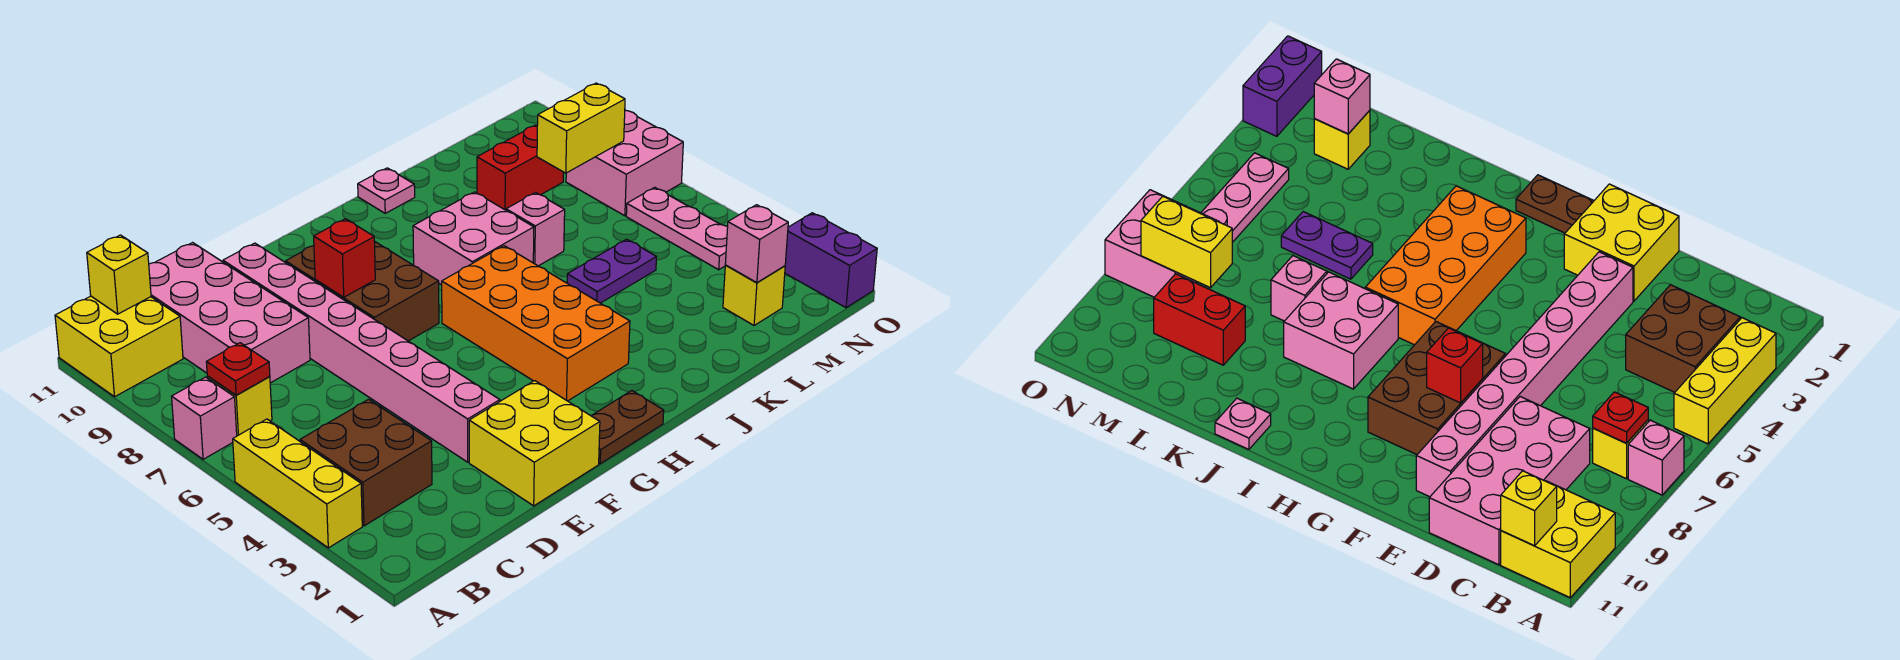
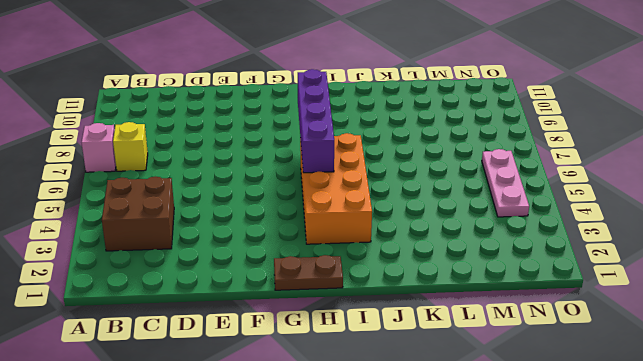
purple 1x4 brick [298,69,334,173] -> none
none -> yellow 1x3 brick [233,419,362,548]
none -> yellow 2x2 brick [55,296,183,397]
none -> pink 2x4 brick [149,243,310,383]

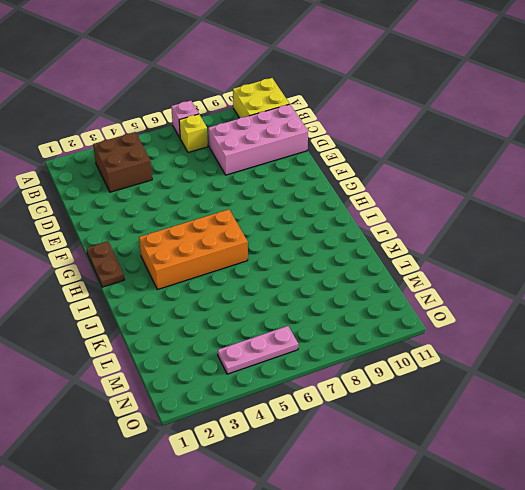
none -> yellow 1x3 brick [233,419,362,548]
none -> yellow 2x2 brick [469,381,600,506]
none -> pink 1x8 brick [223,243,500,462]

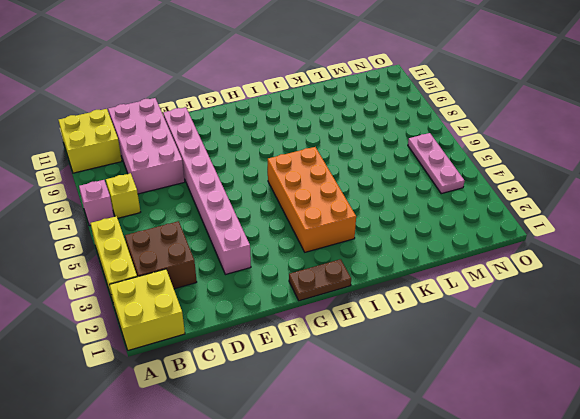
yellow 2x2 brick [109,269,185,350] -> yellow 2x2 brick moved to [469,381,600,506]
none -> brown 2x3 brick [286,241,439,341]
none -> pink 2x2 brick [413,192,534,285]
none -> pink 1x1 plate [358,168,415,213]

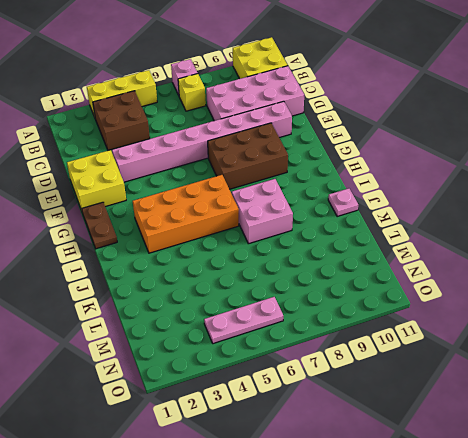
none -> purple 1x2 plate [567,239,656,303]
none -> pink 1x1 brick [506,193,565,266]
none -> red 1x2 brick [477,125,563,210]

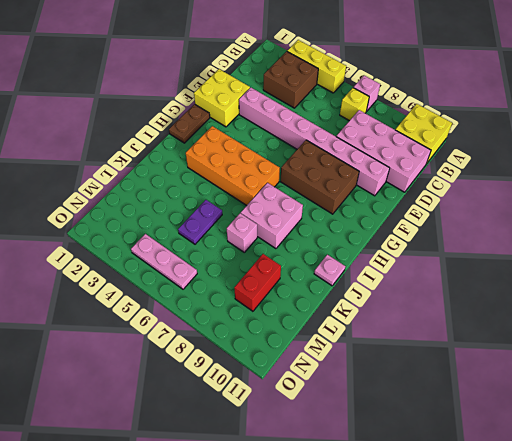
none -> yellow 1x1 brick [723,265,785,325]
none -> pink 2x2 brick [566,110,683,216]
none -> purple 1x2 brick [785,213,877,308]

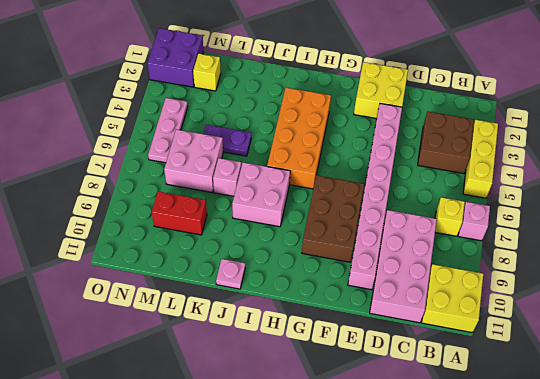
pink 2x2 brick [164,129,223,193] -> pink 2x2 brick moved to [566,110,683,216]
purple 2x2 brick [147,28,204,87] -> purple 1x2 brick [785,213,877,308]
none -> brown 1x2 plate [591,391,664,464]
none -> red 1x1 plate [206,343,270,395]
none -> yellow 1x1 brick [87,235,151,314]

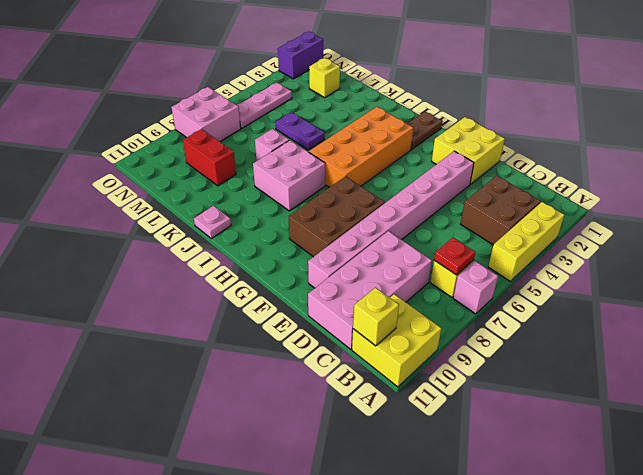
brown 1x2 plate [407,111,442,149] -> brown 1x2 plate turned to [591,391,664,464]
none -> red 1x1 brick [314,219,375,297]
none -> pink 1x1 brick [725,205,788,283]
none -> yellow 1x2 brick [537,83,625,173]

